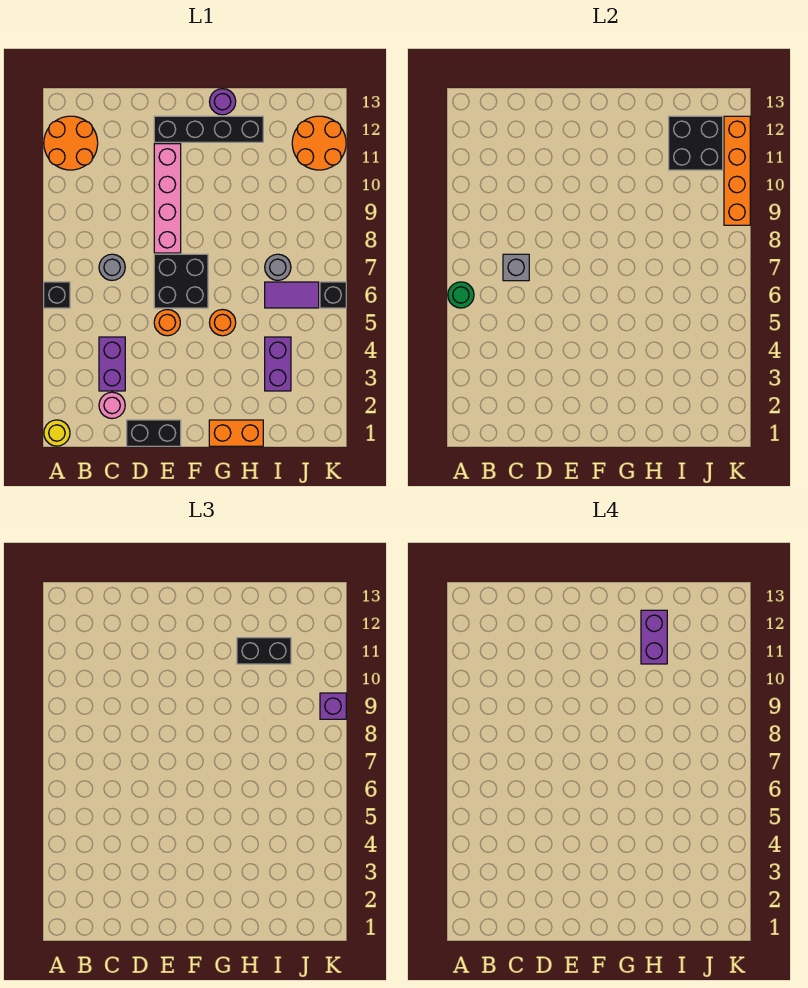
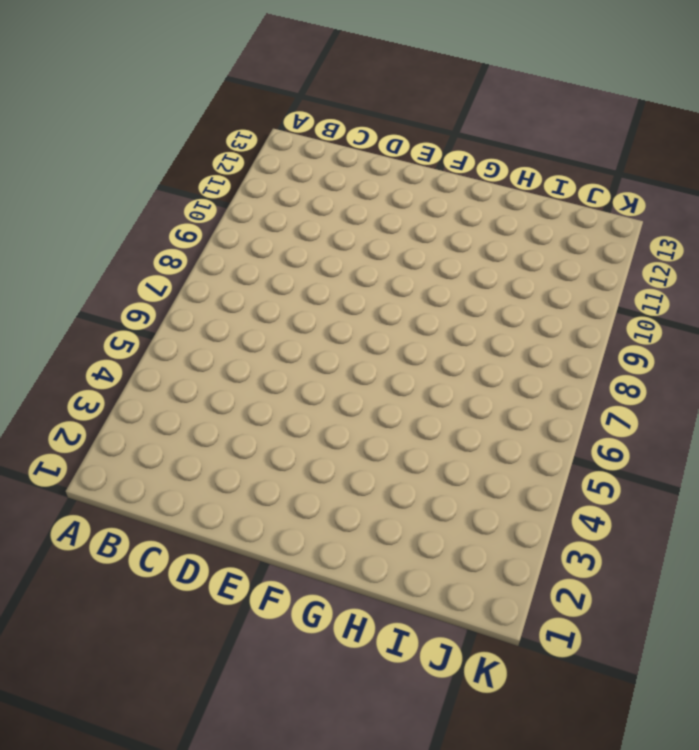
none -> yellow 1x1 round brick [44,420,70,446]
none -> black 1x1 brick [44,282,70,308]
none -> orange 2x2 round brick [44,116,98,170]

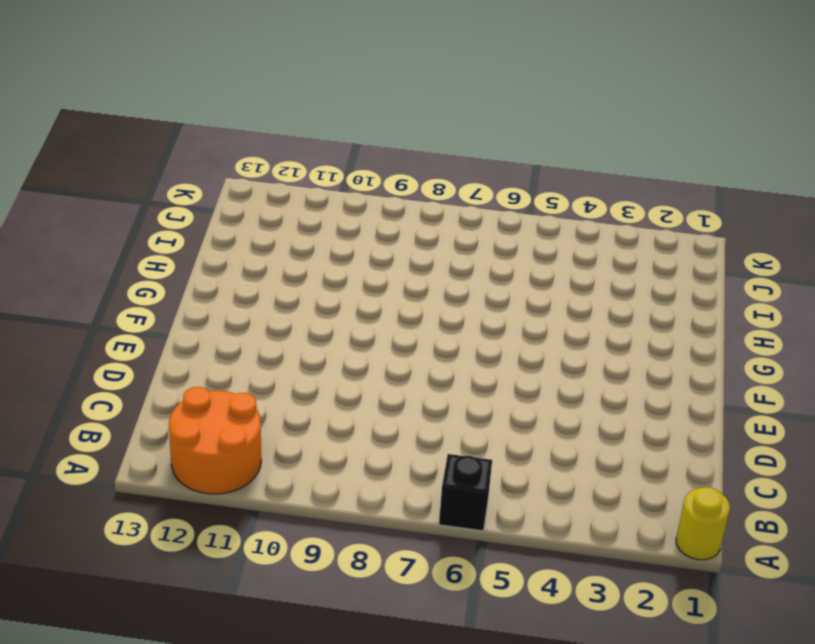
none -> pink 1x1 round brick [99,392,125,419]
none -> purple 1x2 brick [99,337,125,391]
none -> grey 1x1 round brick [99,254,125,280]

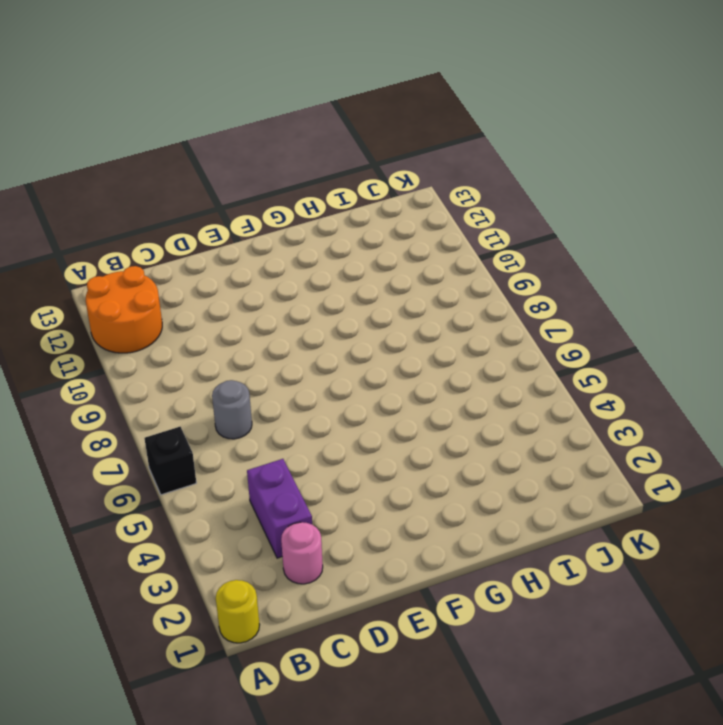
none -> black 1x2 brick [127,420,181,446]
none -> orange 1x1 round brick [154,310,180,336]
none -> black 2x2 brick [154,254,208,308]

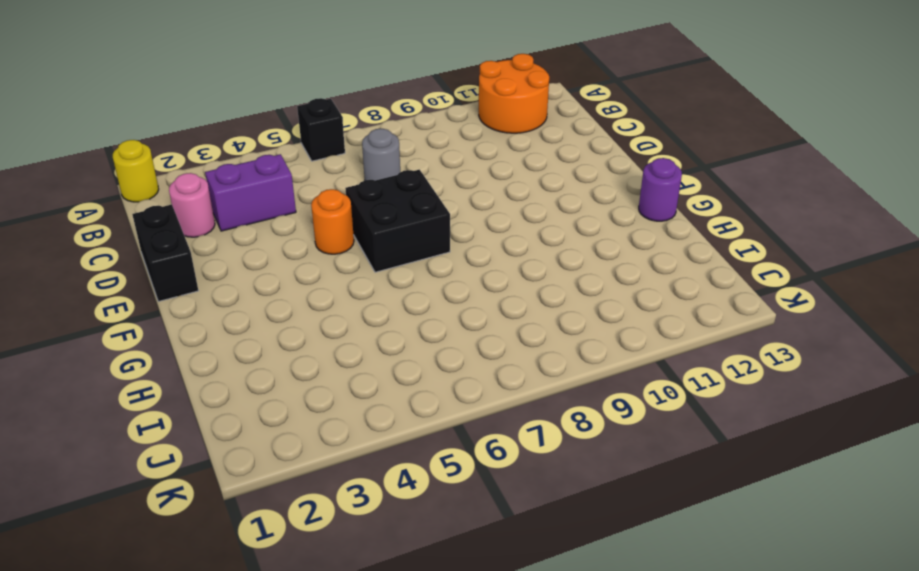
none -> pink 1x4 brick [154,144,181,253]
none -> black 1x4 brick [154,116,263,142]
none -> orange 1x2 brick [209,420,263,446]

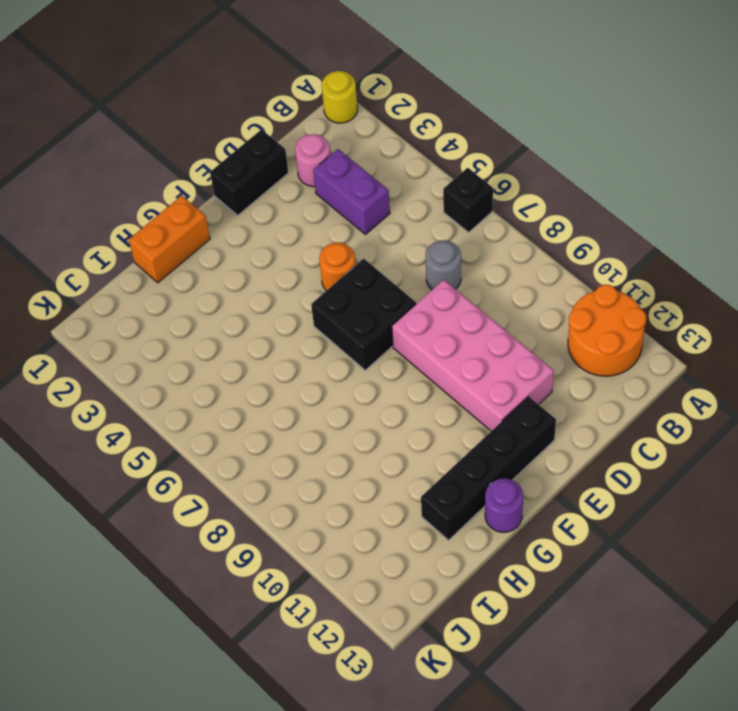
pink 2x4 brick [392,280,554,431] -> pink 1x4 brick [154,144,181,253]
none -> orange 1x1 round brick [209,310,236,336]
none -> purple 1x2 brick [265,337,291,391]
none -> purple 1x2 tile [265,282,319,308]

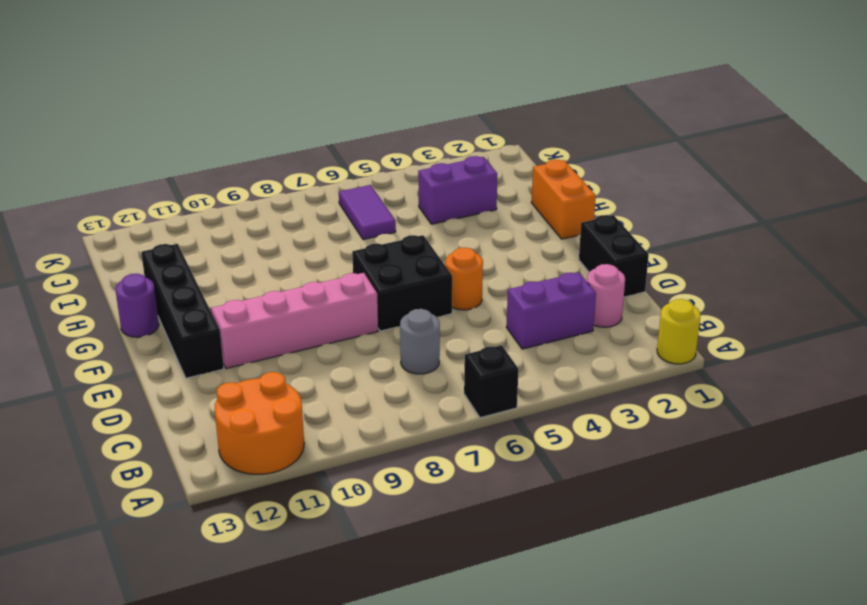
none -> orange 1x1 round brick [209,310,236,336]
none -> grey 1x1 round brick [265,254,291,280]
none -> orange 2x2 round brick [292,116,346,170]

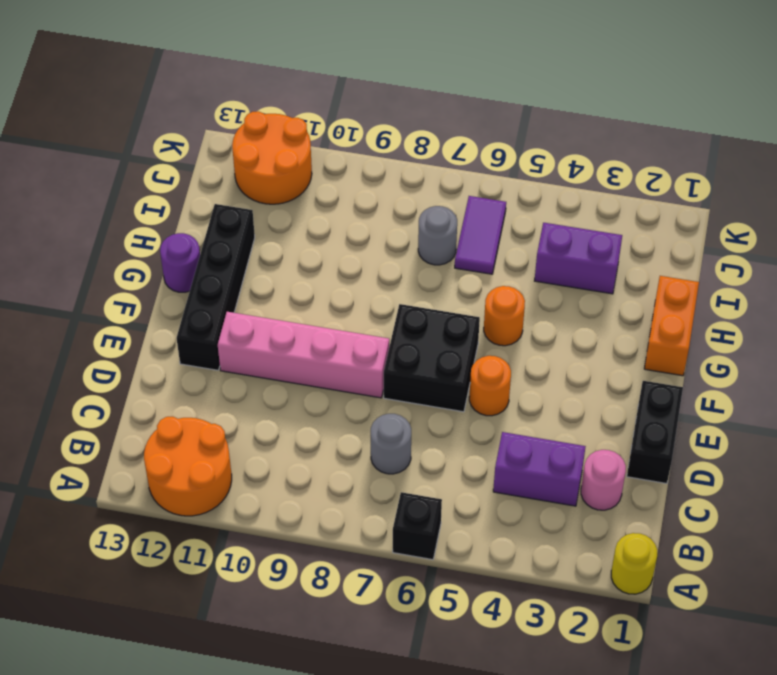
none -> black 1x1 brick [320,282,346,308]
none -> green 1x1 round brick [448,282,474,308]
none -> grey 1x1 brick [503,254,529,281]

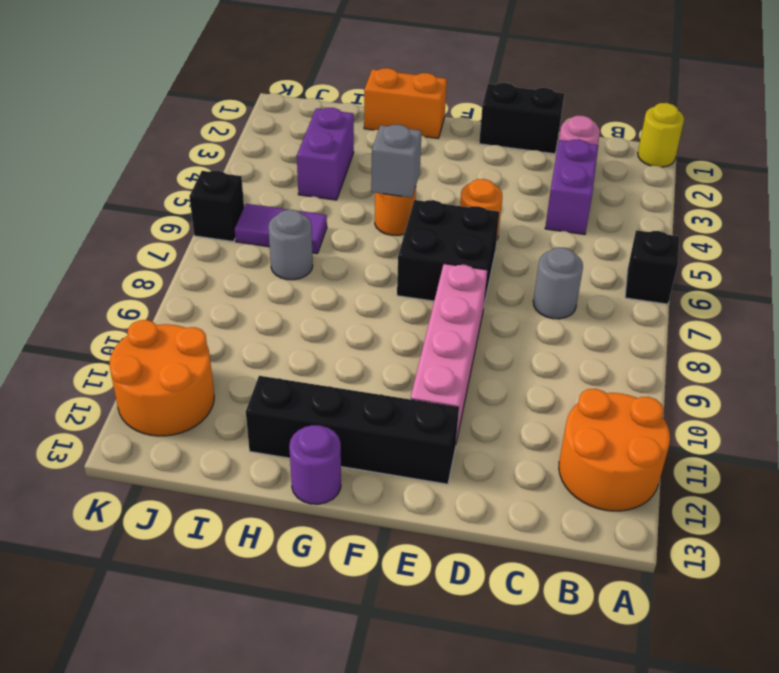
grey 1x1 brick [371,125,422,198] -> grey 1x1 brick moved to [503,254,529,281]
none -> green 1x1 round brick [448,282,474,308]
none -> black 2x2 brick [669,116,723,170]
none -> orange 1x4 brick [724,116,750,225]

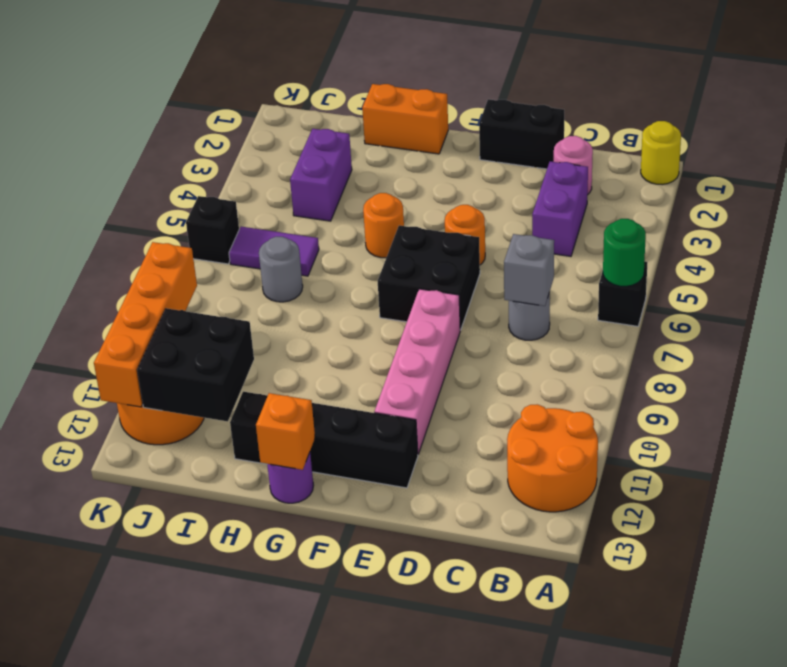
orange 1x1 brick [256,393,315,470] -> none
none -> black 1x2 brick [237,638,291,664]
none -> purple 1x1 brick [320,693,346,719]
none -> purple 1x2 brick [641,610,667,664]

